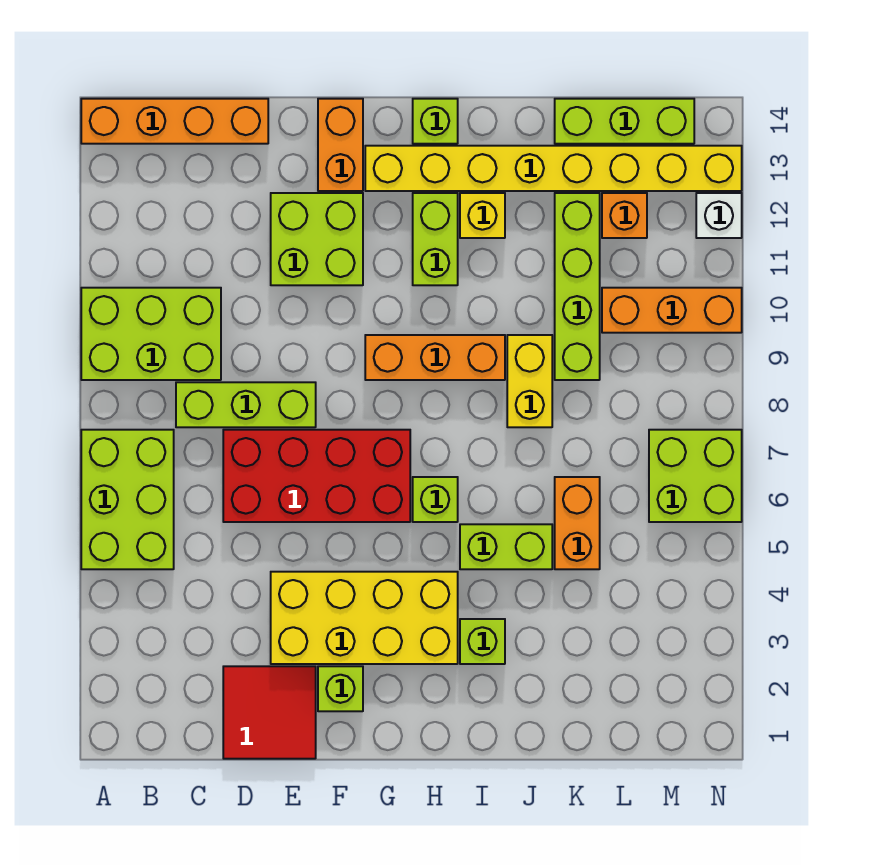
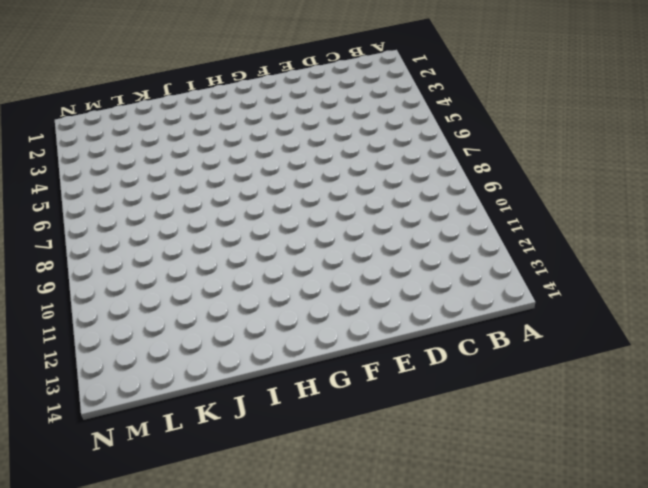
none -> lime 2x3 brick [81,430,174,569]
none -> lime 2x3 brick [81,288,221,380]
none -> orange 1x4 brick [81,99,268,144]

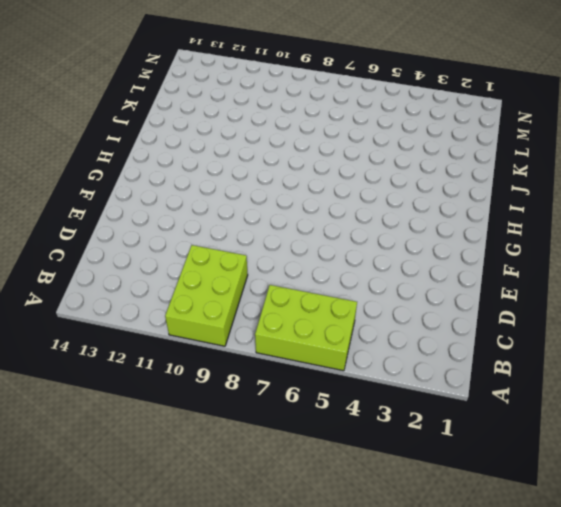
none -> orange 1x4 brick [81,99,268,144]
none -> lime 1x3 brick [176,382,316,427]
none -> red 2x2 tile [223,666,316,759]

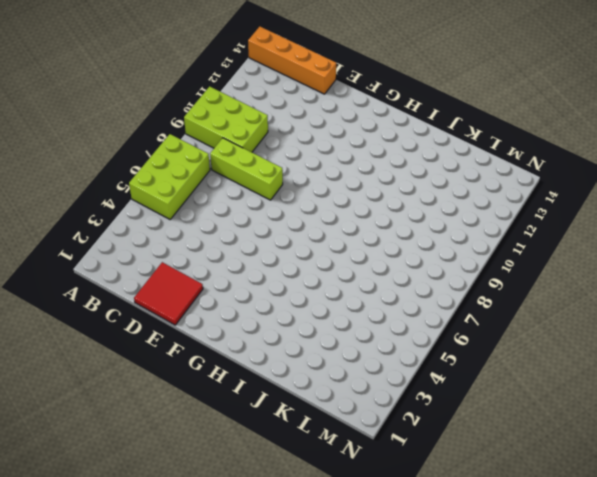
none -> red 2x4 brick [223,430,410,522]
none -> yellow 2x4 brick [271,572,458,664]
none -> lime 2x2 brick [271,193,363,285]

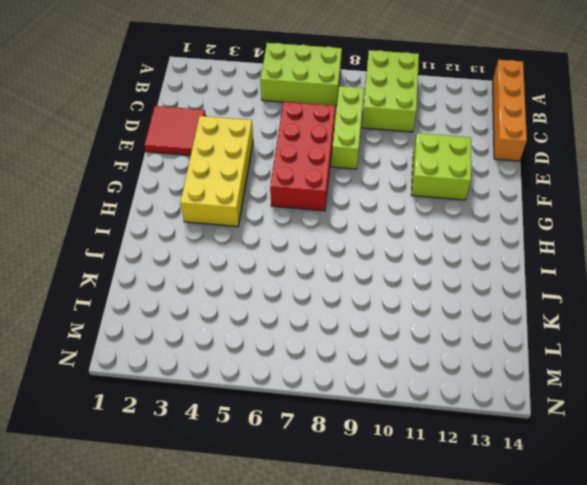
none -> lime 1x1 brick [318,666,363,711]
none -> orange 1x2 brick [318,99,363,191]
none -> orange 1x3 brick [365,335,505,380]

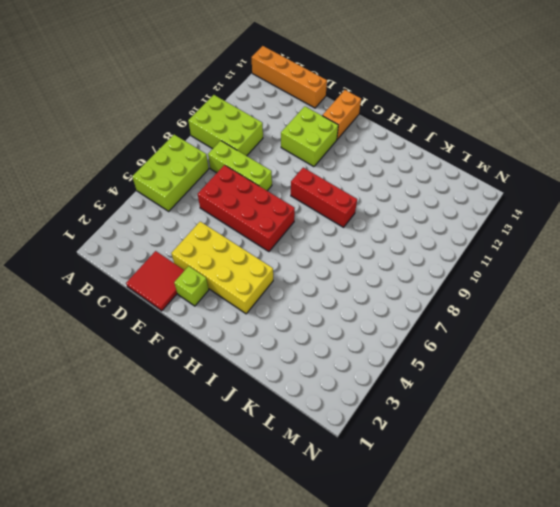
red 1x3 brick [291,168,357,227] -> orange 1x3 brick [365,335,505,380]
none -> yellow 1x8 brick [365,146,742,191]
none -> lime 1x1 brick [413,477,458,522]
none -> lime 1x2 brick [413,193,458,285]

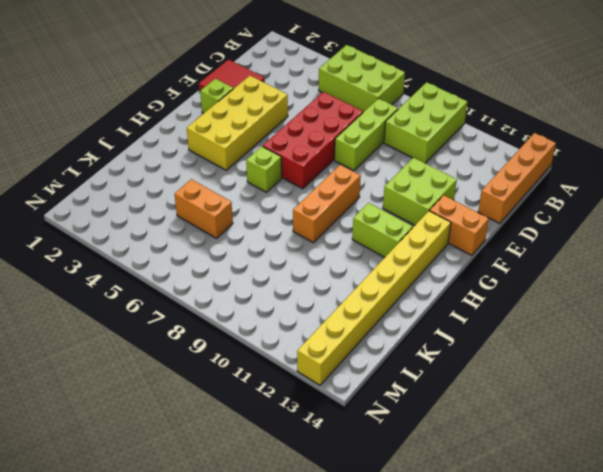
none -> lime 1x1 brick [413,99,458,144]
none -> lime 1x1 brick [460,619,505,664]
none -> lime 1x2 brick [460,524,552,569]

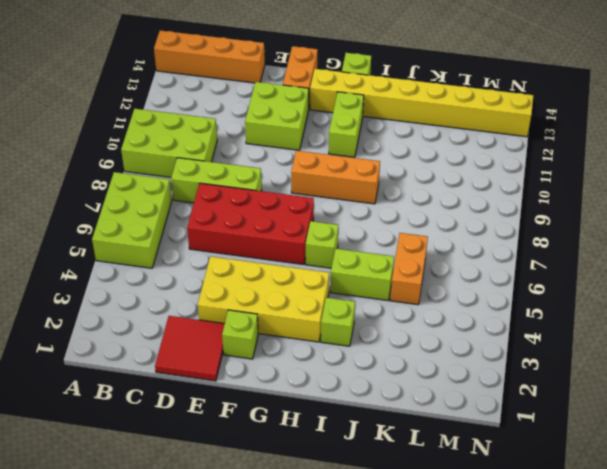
none -> yellow 1x1 brick [460,193,505,238]
none -> yellow 1x2 brick [507,335,552,427]
none -> lime 1x4 brick [555,193,600,380]

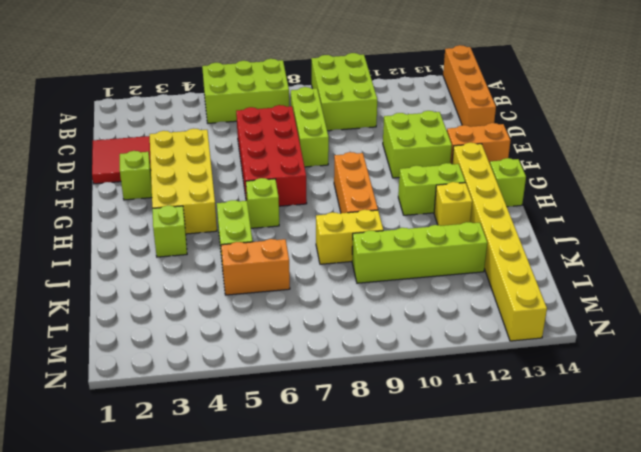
none -> lime 1x3 brick [555,99,694,144]
none -> orange 1x3 brick [602,288,742,333]
none -> orange 1x1 brick [602,193,647,238]

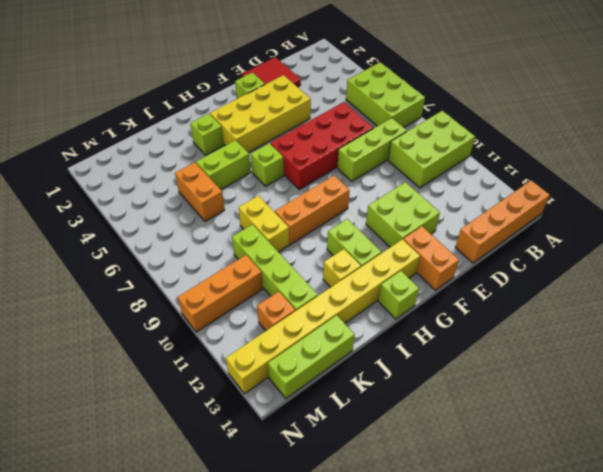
none -> lime 2x2 brick [649,430,742,522]
none -> white 1x1 brick [696,193,742,238]

